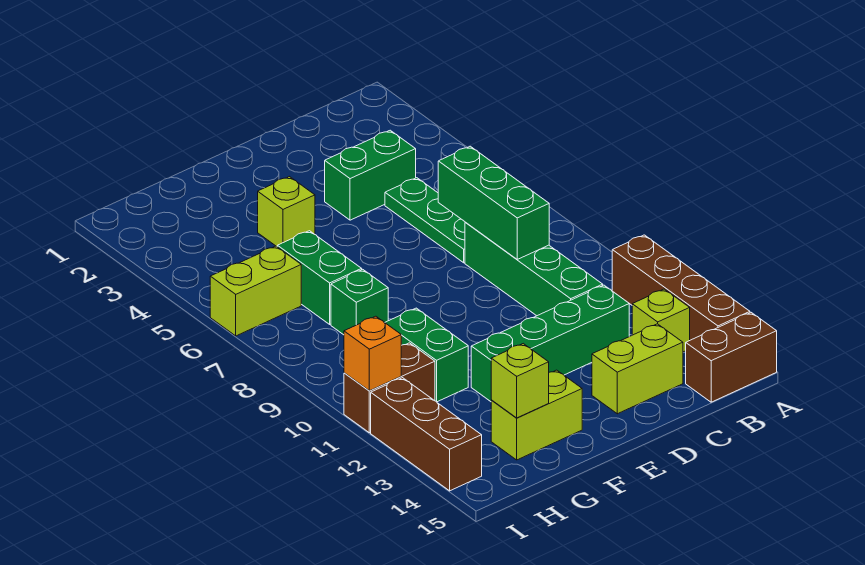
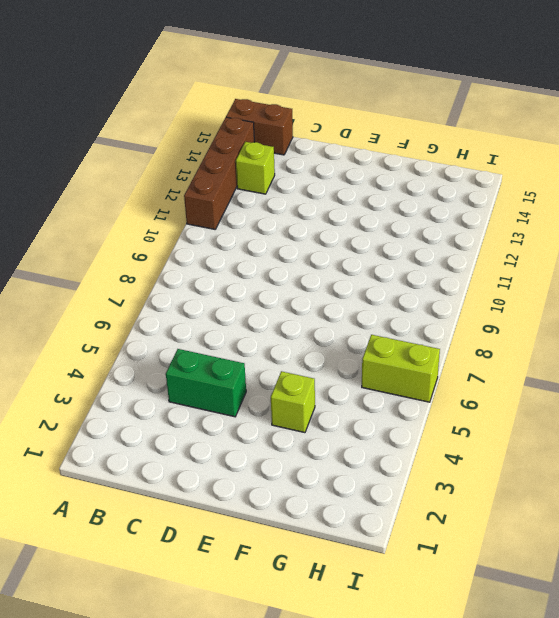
none -> green 1x3 plate [385,178,465,263]
none -> green 1x4 brick [465,222,603,316]
none -> green 1x4 brick [471,285,629,401]

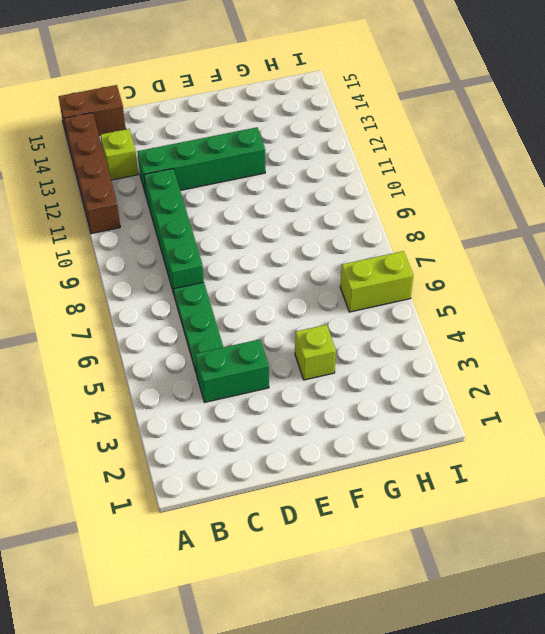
none -> lime 1x2 brick [592,324,683,414]
none -> lime 1x2 brick [491,370,582,460]
none -> green 1x2 brick [277,231,362,324]

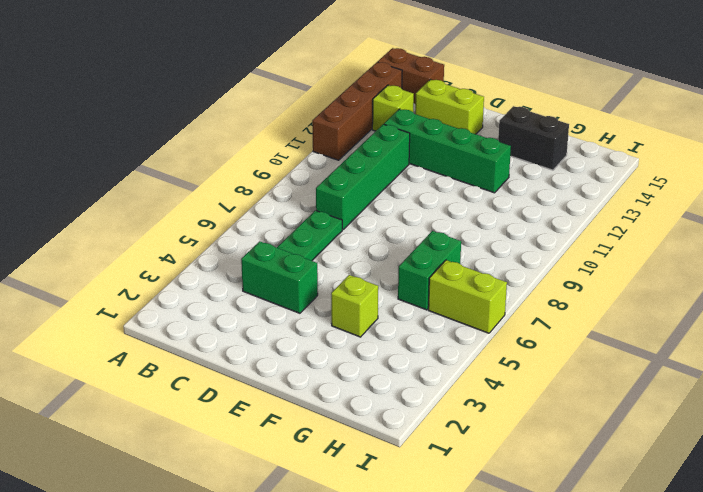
black 1x2 brick [498,106,569,170] -> lime 1x2 brick [491,370,582,460]
none -> green 1x1 brick [331,269,388,335]
none -> green 1x2 brick [385,308,468,402]
none -> brown 1x2 brick [344,343,435,433]

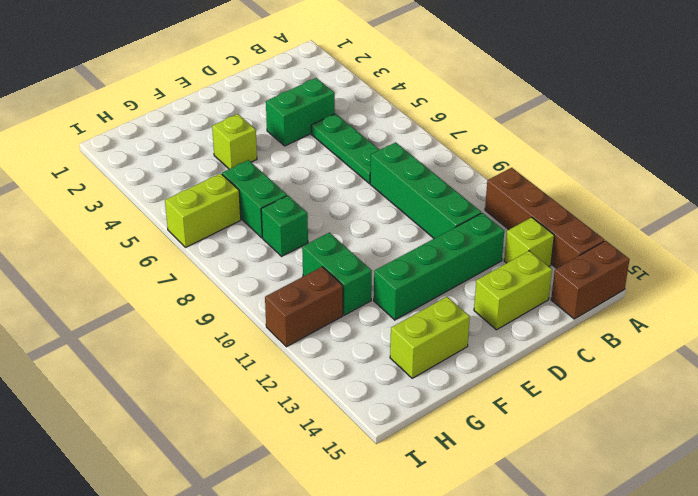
none -> brown 1x3 brick [371,378,482,491]
none -> green 1x3 brick [438,146,549,259]
none -> lime 1x1 brick [491,344,549,418]

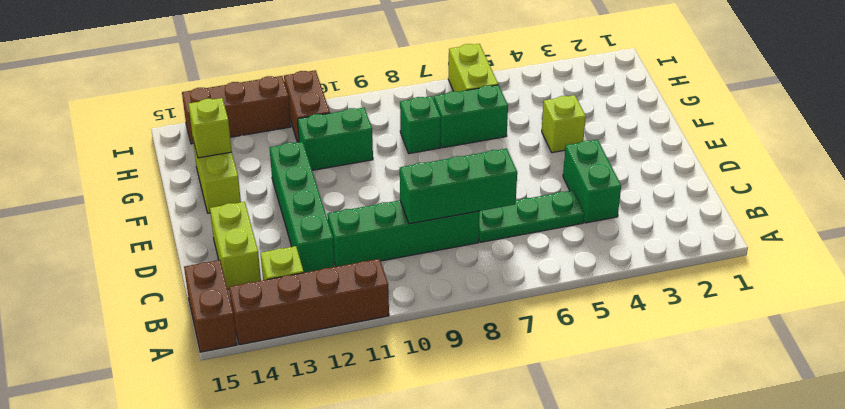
none -> orange 1x1 brick [344,316,401,391]

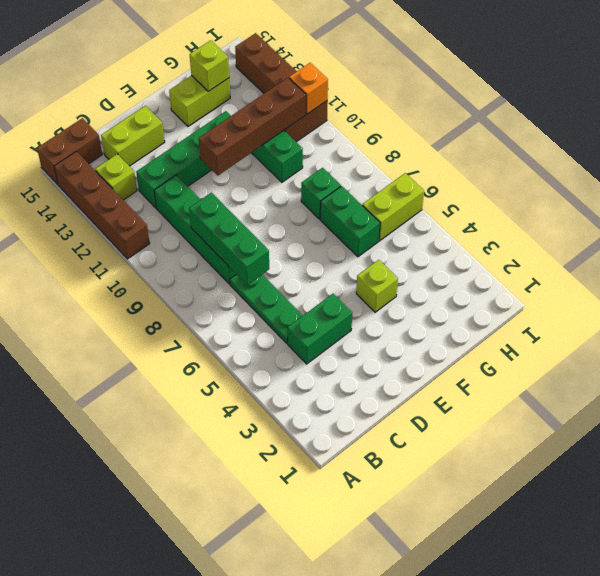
brown 1x4 brick [199,78,306,175] -> none

